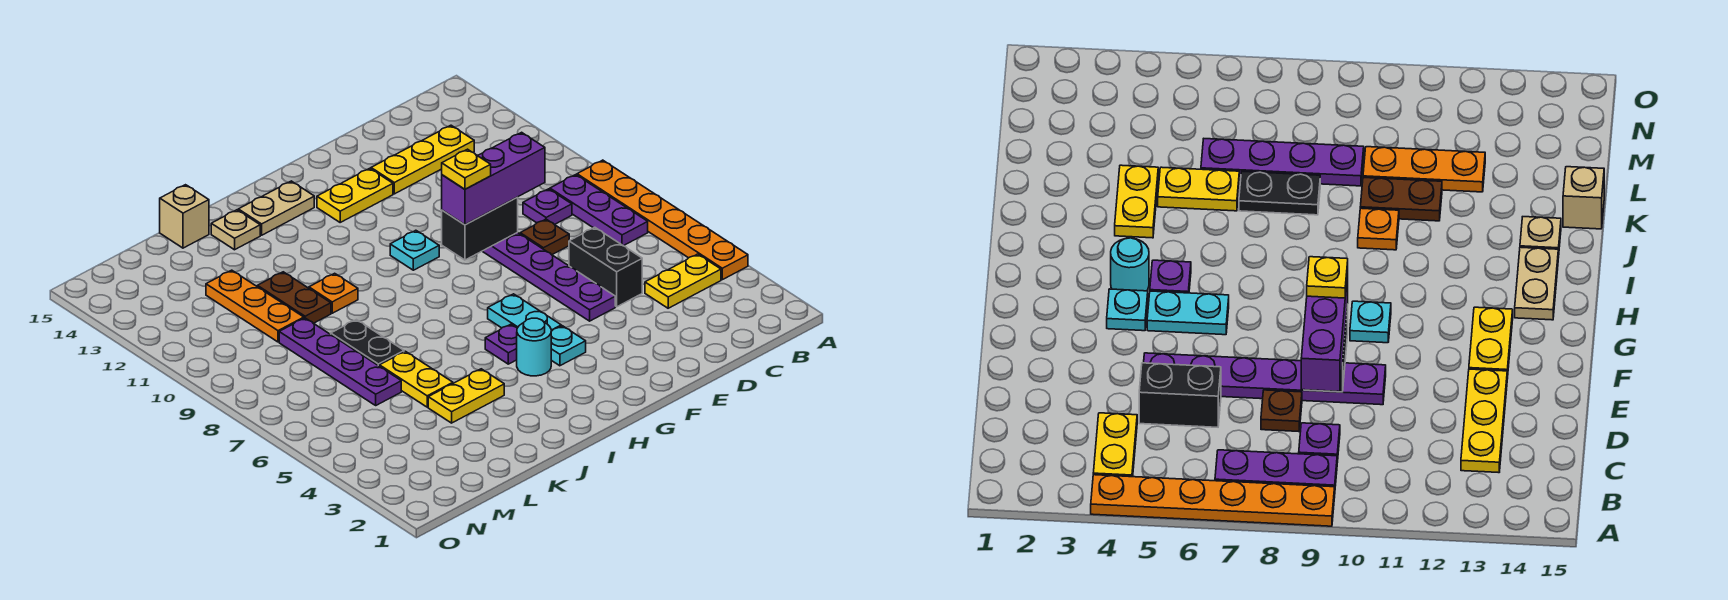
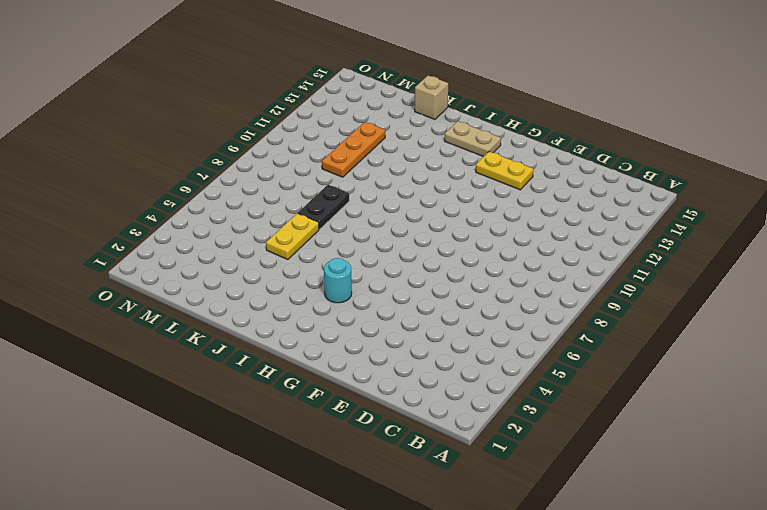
none -> orange 1x6 plate [577,160,748,280]
none -> yellow 1x2 plate [645,254,721,308]
none -> purple 1x3 plate [550,175,648,246]

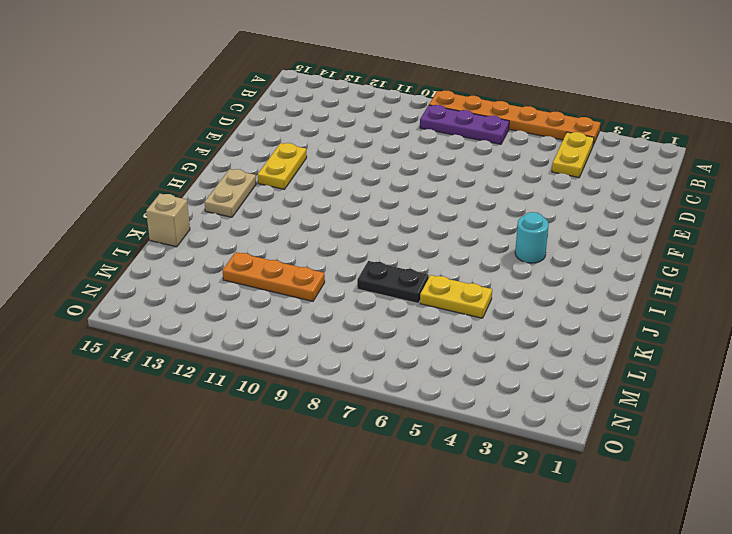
none -> purple 1x1 plate [523,189,572,225]
none -> yellow 1x3 plate [371,125,474,194]
none -> black 1x2 brick [569,227,642,307]

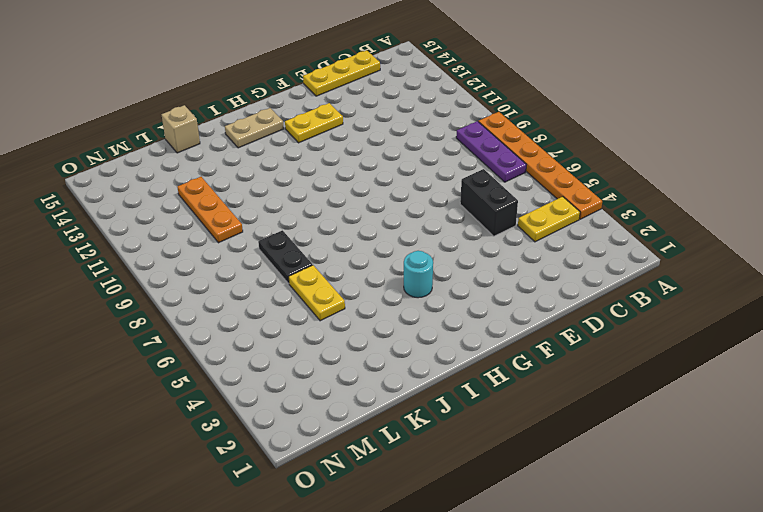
yellow 1x3 plate [303,50,380,96] -> yellow 1x3 plate moved to [371,125,474,194]
none -> purple 1x1 plate [523,189,572,225]
none -> brown 1x1 plate [520,219,569,255]
none -> purple 1x6 plate [482,232,615,321]

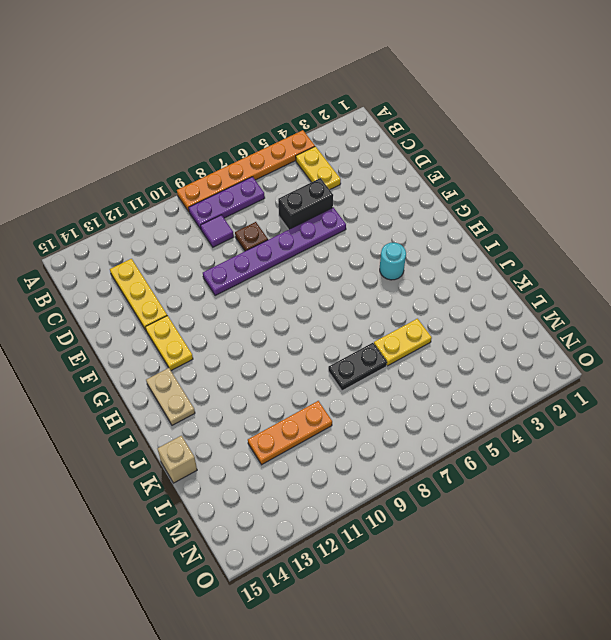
purple 1x1 tile [201,215,234,247] -> purple 1x1 plate [523,189,572,225]
none -> cyan 1x1 plate [551,326,586,366]
none -> cyan 1x2 plate [488,294,561,331]
none -> cyan 1x1 plate [390,230,439,270]

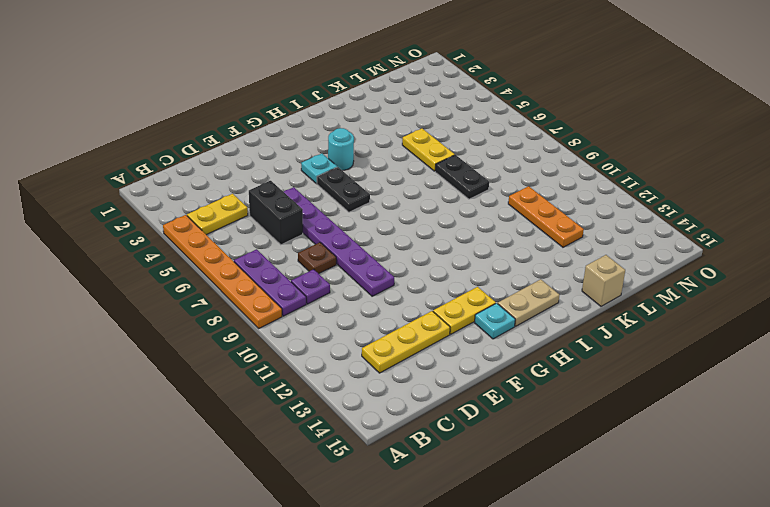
black 1x2 plate [317,167,370,212] -> cyan 1x2 plate [488,294,561,331]
cyan 1x1 plate [475,303,515,339] -> cyan 1x1 plate moved to [390,230,439,270]
none -> purple 1x1 plate [485,324,517,364]
none -> yellow 1x2 plate [428,369,504,423]
none -> orange 1x1 plate [309,273,358,313]

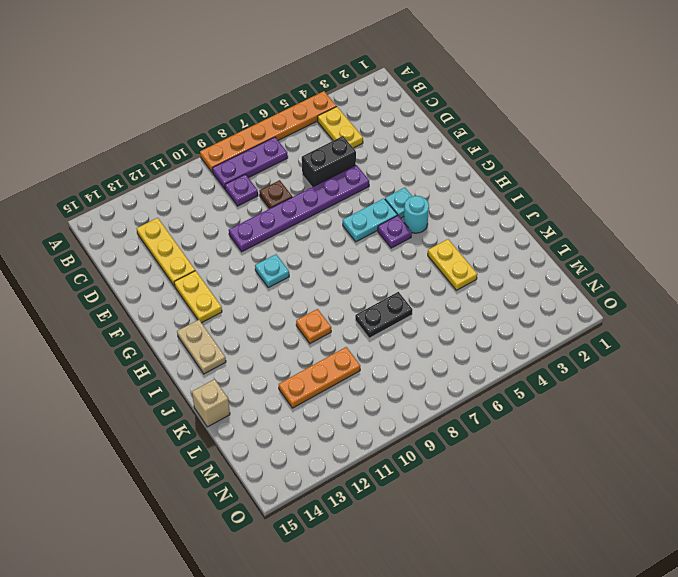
none -> tan 1x1 plate [211,210,260,250]
none -> yellow 1x2 plate [380,351,453,407]
none -> brown 1x2 plate [257,272,331,323]

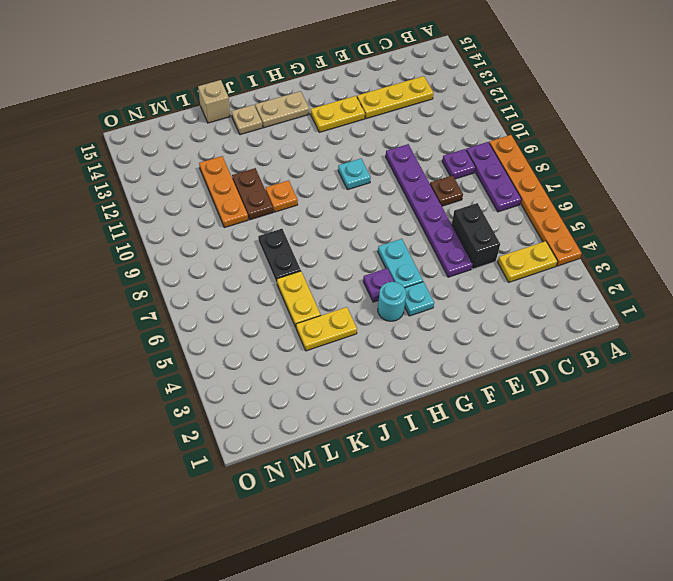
none -> purple 1x4 plate [279,318,401,405]
none -> black 1x2 brick [442,197,518,260]
none -> purple 1x3 brick [442,132,545,225]

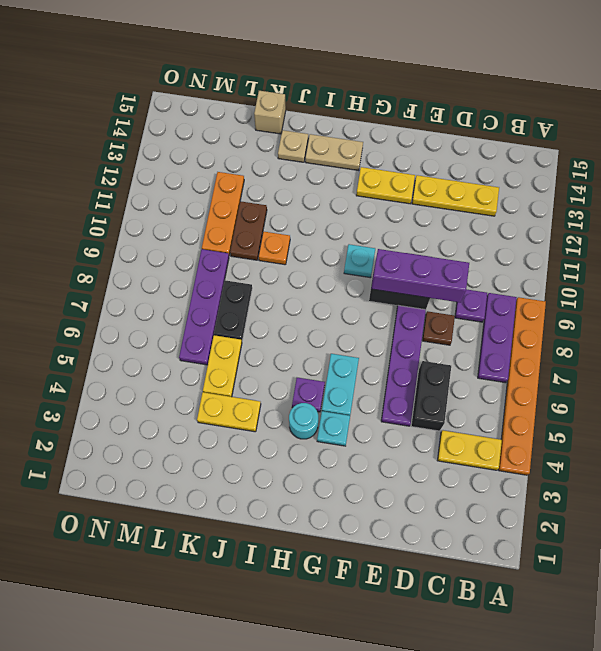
none -> yellow 1x1 plate [442,149,491,189]

